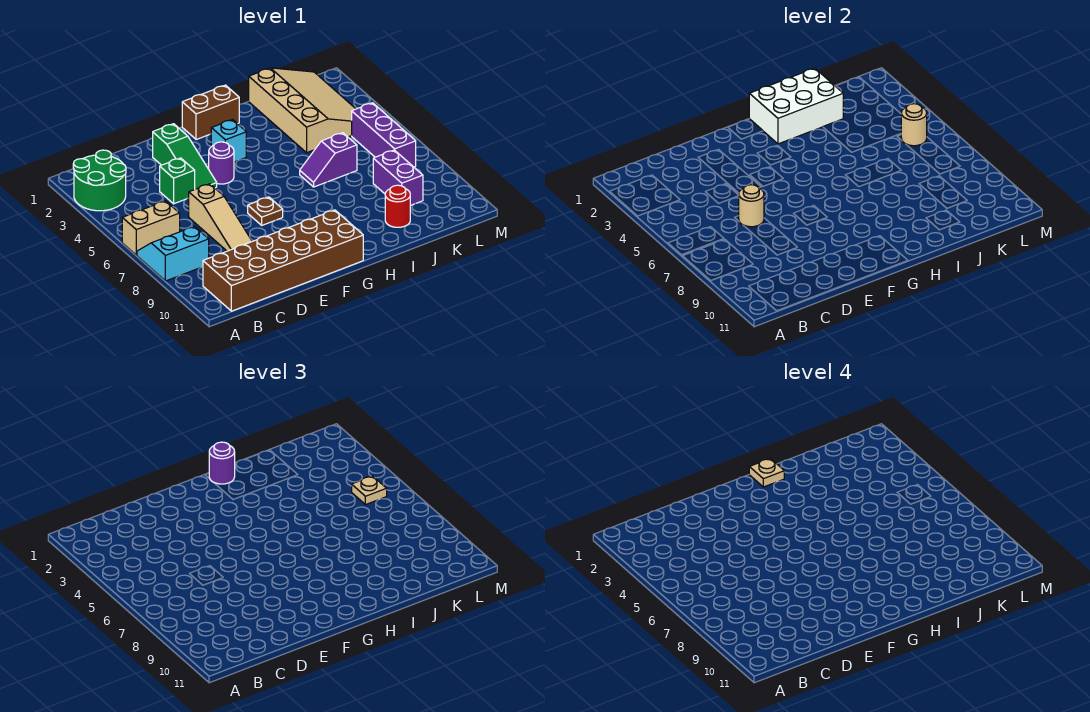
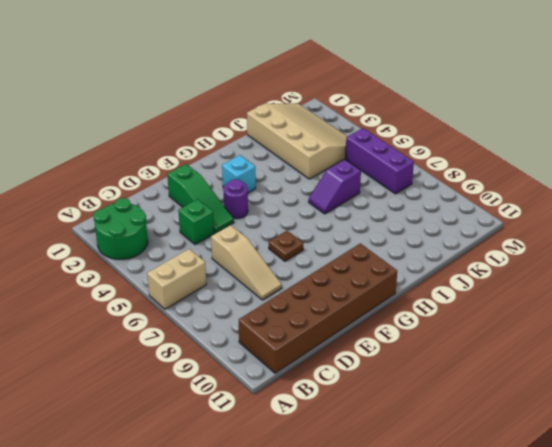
none -> cyan 2x2 slope [137,226,209,281]
none -> brown 1x2 brick [182,85,239,140]
none -> red 1x1 round brick [385,185,410,227]

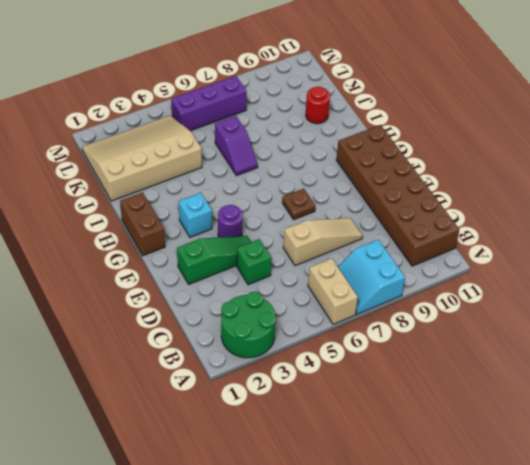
none -> purple 1x2 brick [373,150,423,206]
none -> tan 1x1 round brick [739,185,764,227]
none -> white 2x3 brick [749,68,843,144]

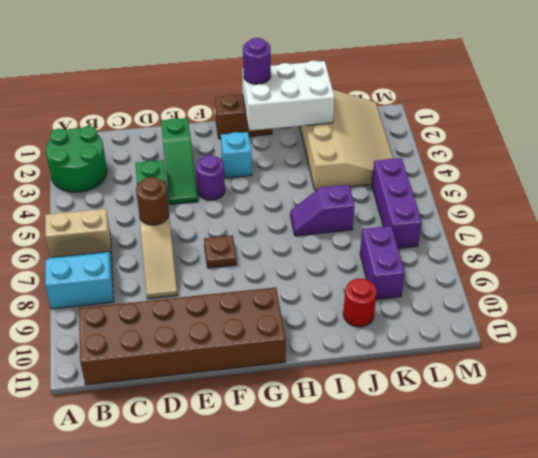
brown 1x1 round brick [136,177,169,225] -> tan 1x1 round brick [739,185,764,227]
none -> tan 1x1 round brick [901,104,927,146]
none -> tan 1x1 plate [352,476,387,505]
none -> tan 1x1 plate [749,459,784,487]

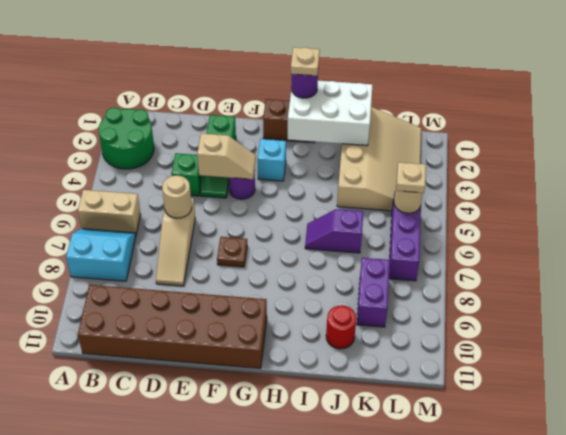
tan 1x2 slope [197,133,256,179] -> none

